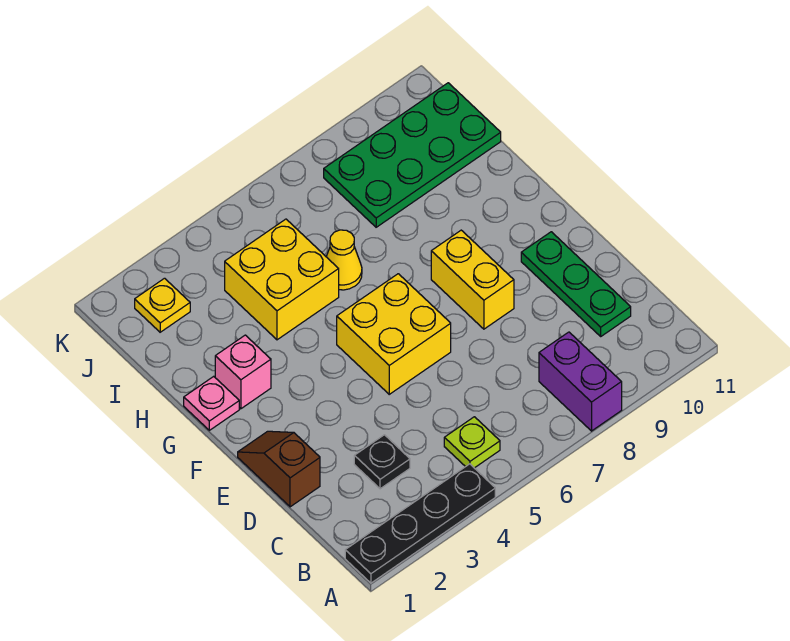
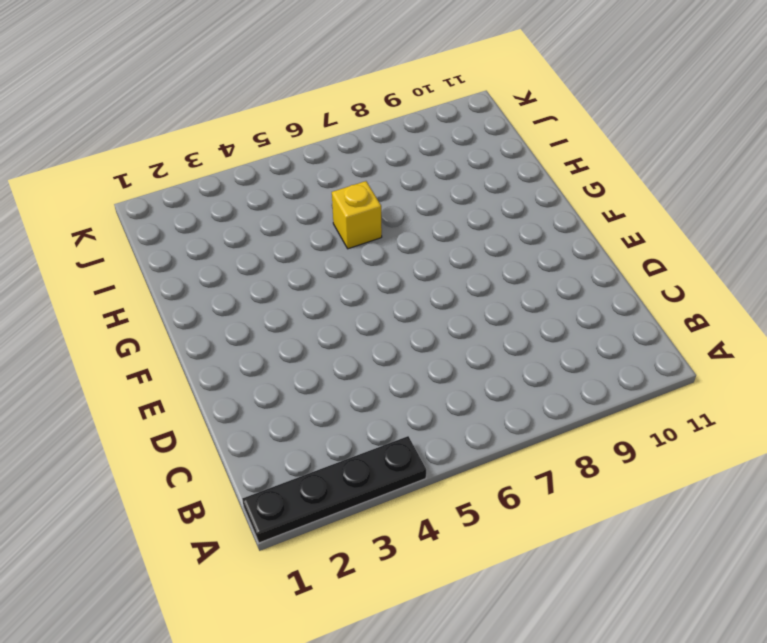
yellow 1x1 brick [332,181,382,249] -> yellow 1x1 cone [326,230,362,290]
none -> purple 1x2 brick [539,332,622,431]
none -> lime 1x1 plate [444,417,500,468]
none -> black 1x1 plate [354,435,410,489]

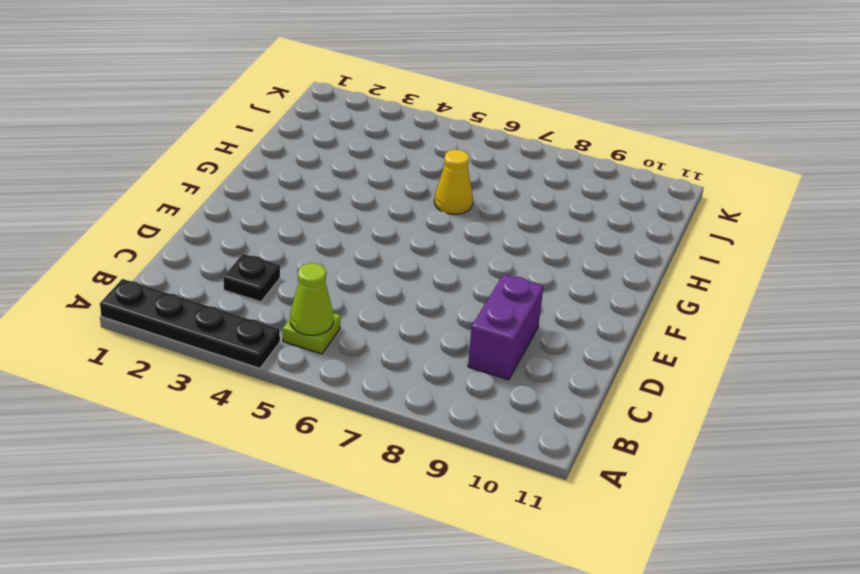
lime 1x1 cone [290,263,333,335] -> none
purple 1x2 brick [468,274,544,380] -> purple 1x2 brick moved to [539,332,622,431]
none -> green 1x3 plate [521,232,631,336]
none -> brown 1x2 slope [238,431,320,507]
none -> yellow 2x2 brick [337,274,451,394]

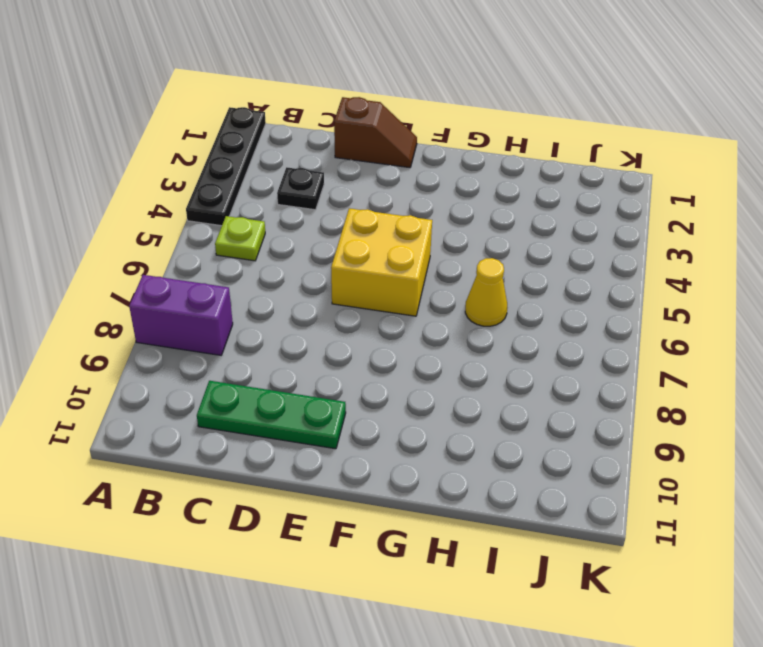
none -> yellow 1x2 brick [431,230,514,329]
none -> pink 1x1 plate [184,376,239,430]
none -> pink 1x1 brick [215,335,271,409]

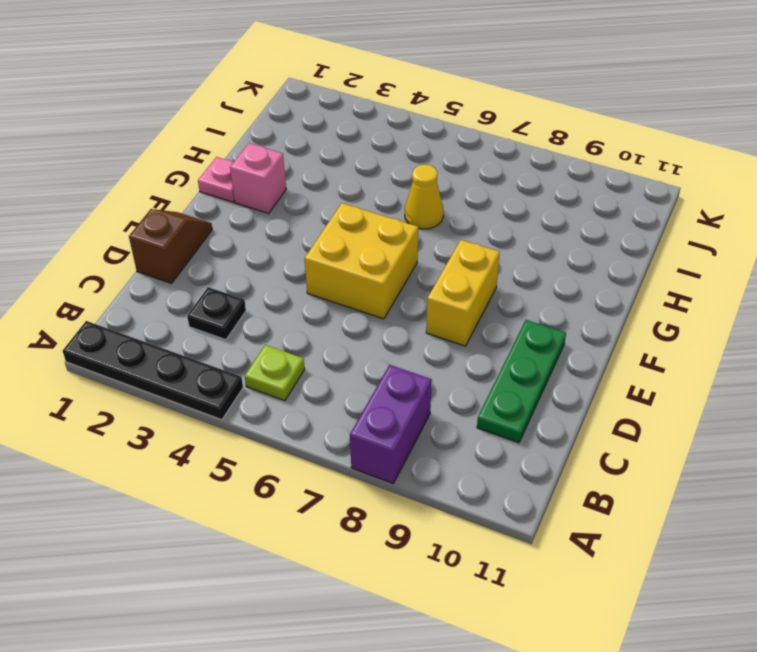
none -> yellow 2x2 brick [225,219,339,340]
none -> green 2x4 plate [324,83,501,227]
none -> yellow 1x1 plate [135,278,190,332]

